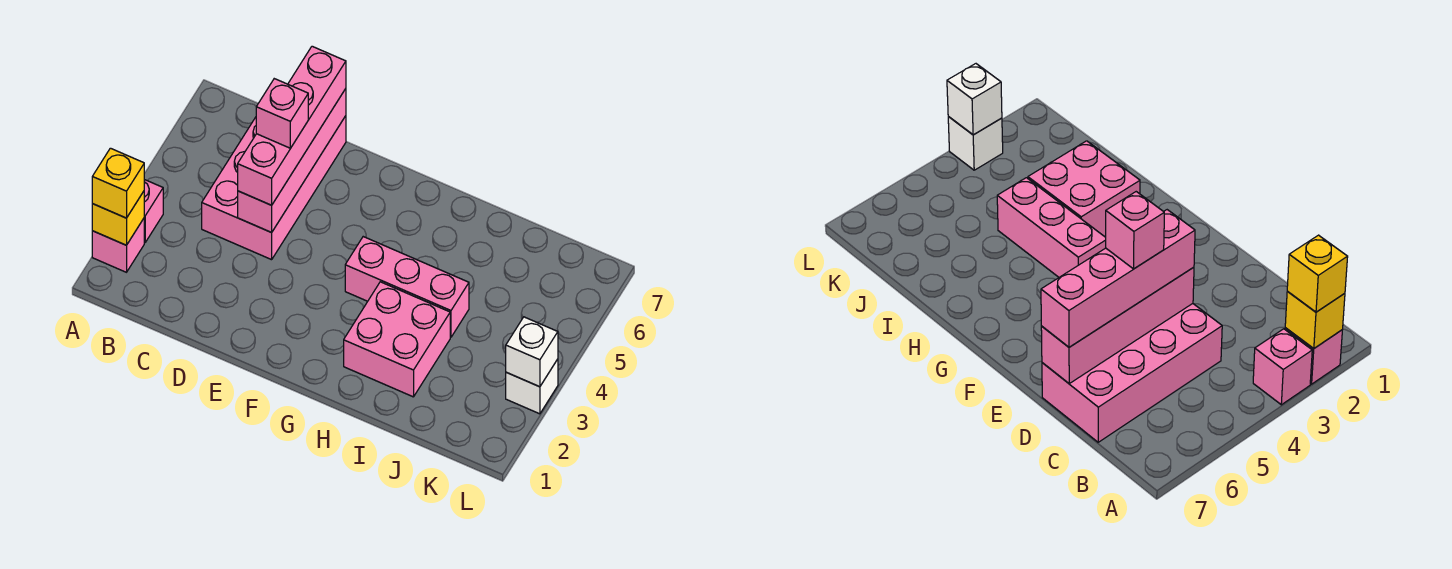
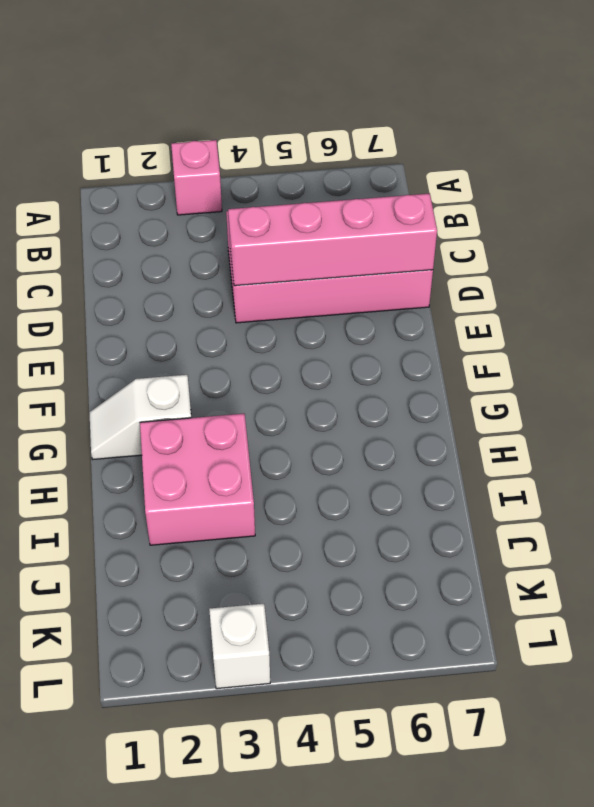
white 1x2 slope [89,375,191,459] -> none
none -> pink 1x1 brick [92,219,144,272]
none -> pink 1x3 brick [345,237,469,337]
none -> yellow 1x1 brick [92,191,144,245]

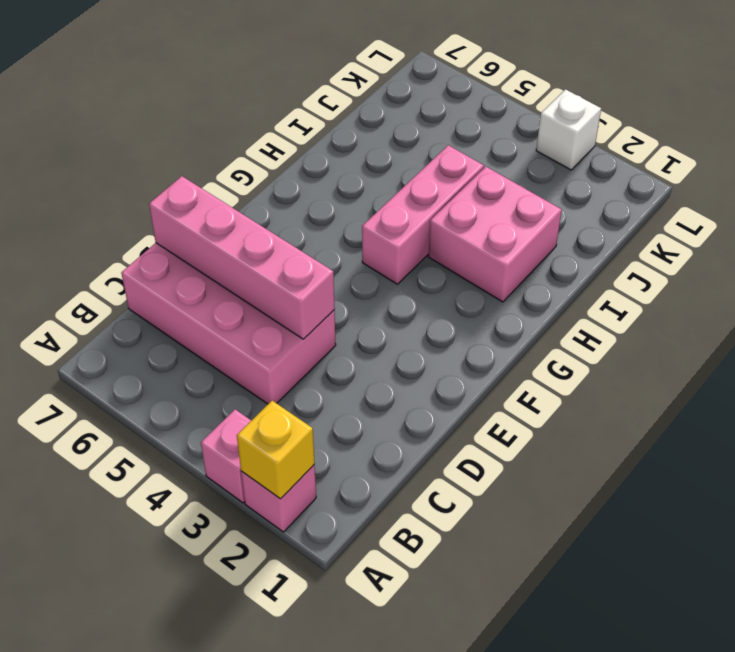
none -> white 1x1 brick [506,317,558,387]
none -> yellow 1x1 brick [92,148,144,218]
none -> pink 1x4 brick [238,46,346,205]

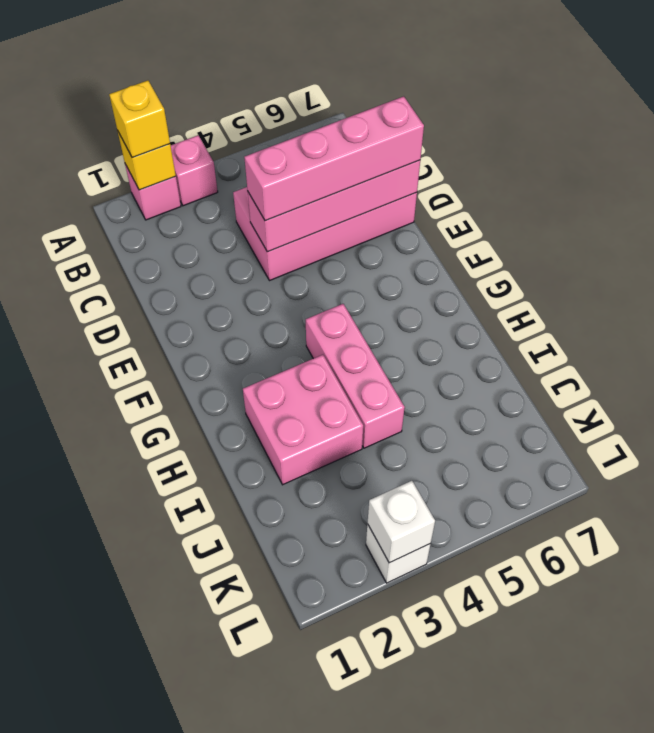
none -> pink 1x1 brick [256,79,308,148]

